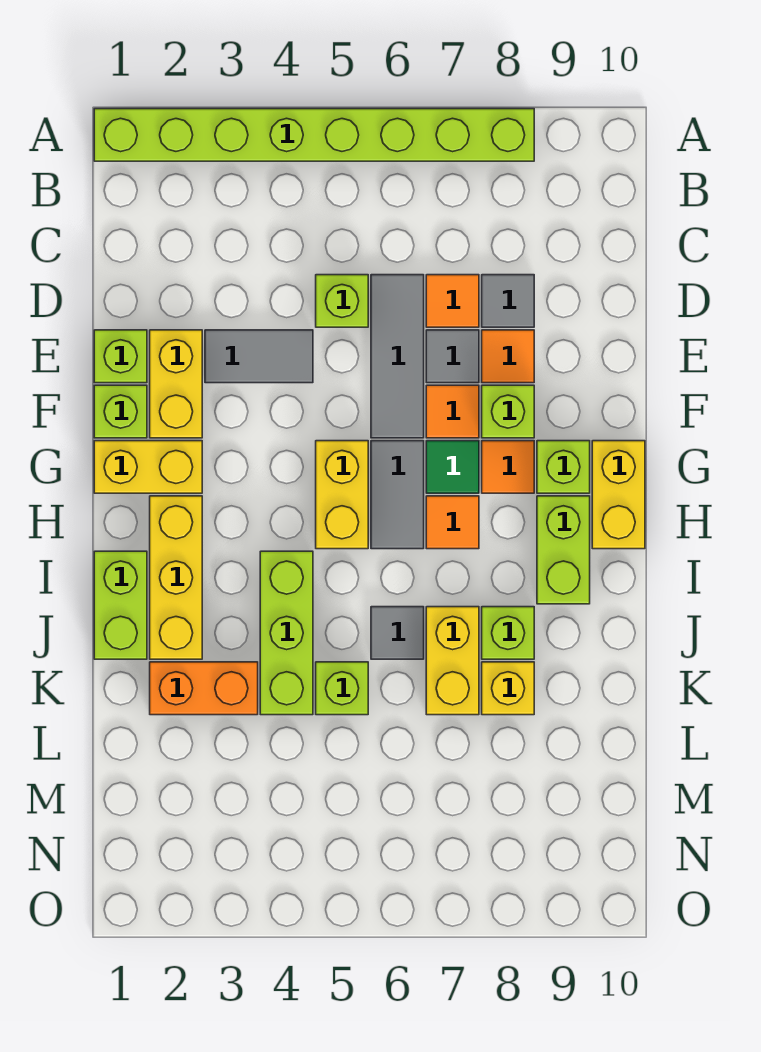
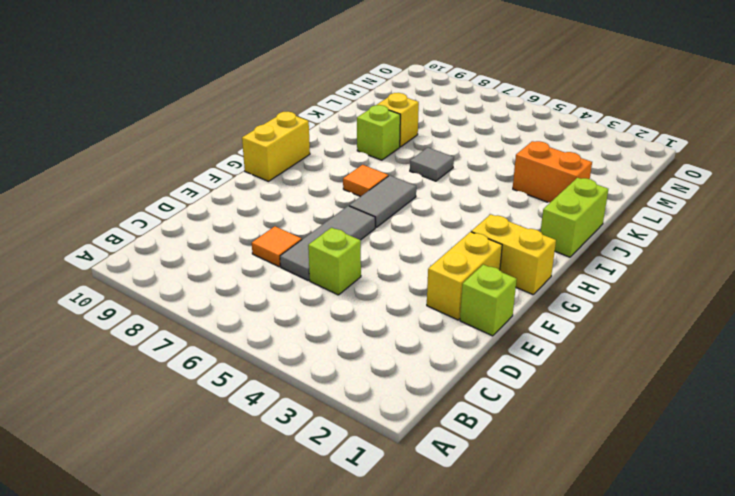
none -> lime 1x8 brick [94,109,534,161]
none -> grey 1x1 tile [482,275,534,327]
none -> grey 1x2 tile [205,330,313,383]
none -> grey 1x1 tile [426,330,479,383]

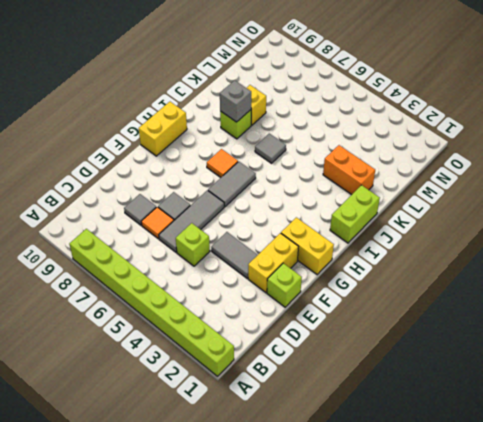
grey 1x1 brick [220,80,251,122] -> none
none -> orange 1x1 tile [482,330,534,383]
none -> lime 1x1 brick [94,385,147,438]
none -> orange 1x1 tile [426,385,479,438]
none -> lime 1x1 brick [482,385,534,438]

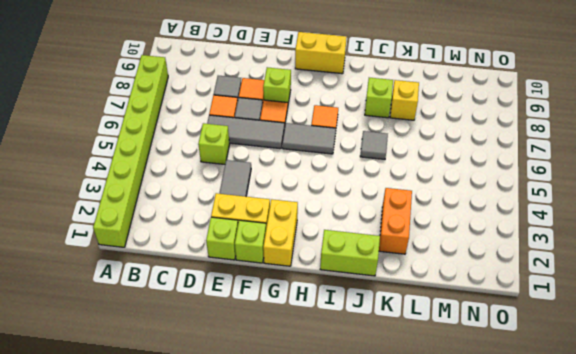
none -> yellow 1x2 brick [316,441,368,549]
none -> green 1x1 tile [426,441,479,493]
none -> orange 1x1 tile [482,441,534,493]
none -> lime 1x1 brick [537,441,590,493]

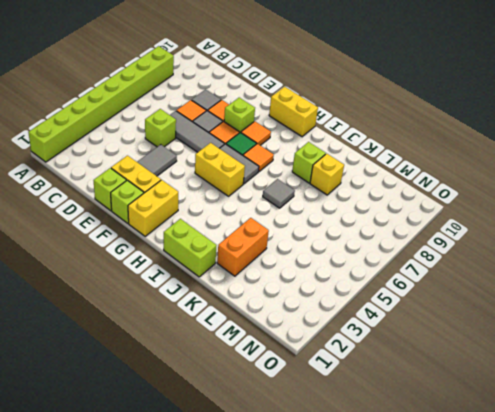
none -> lime 1x1 brick [537,441,590,493]
none -> yellow 1x3 brick [150,496,202,659]
none -> lime 1x2 brick [537,496,590,604]
none -> lime 1x3 brick [260,551,313,715]

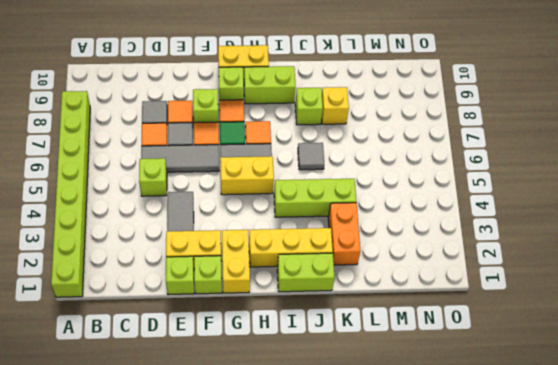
none -> yellow 1x2 brick [426,607,479,715]
none -> lime 1x1 brick [316,662,368,715]

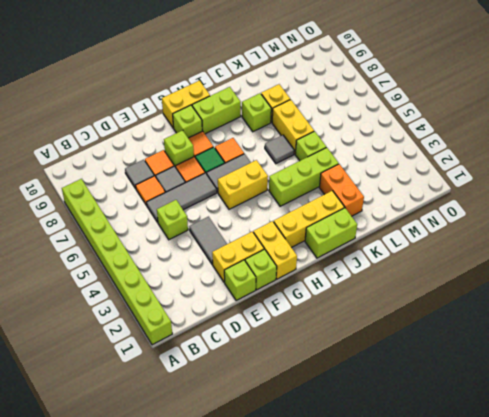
yellow 1x2 brick [272,100,314,154] -> yellow 1x2 brick turned to [426,607,479,715]

